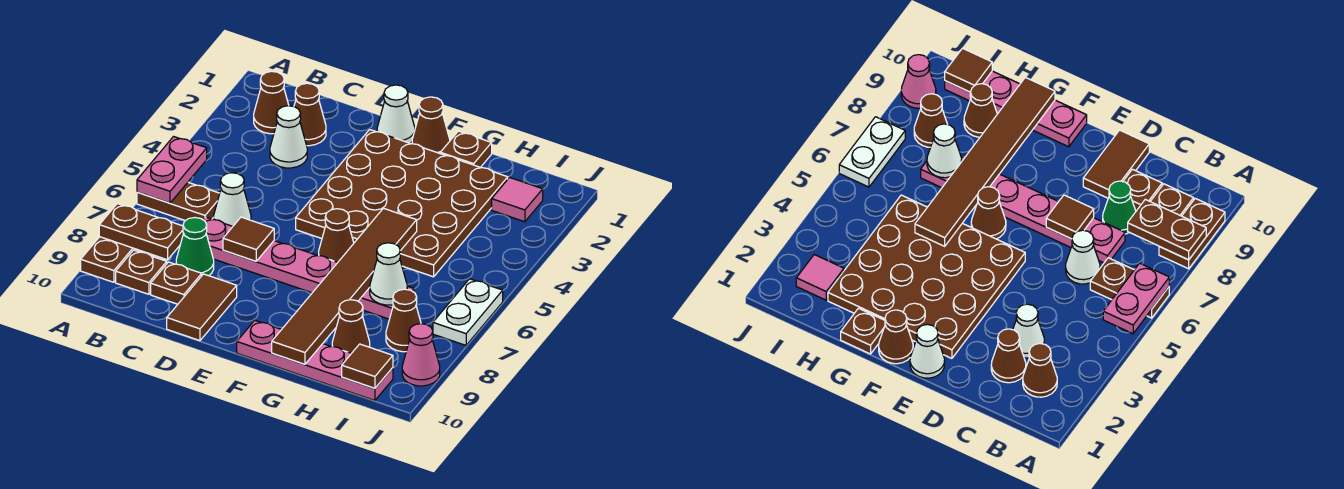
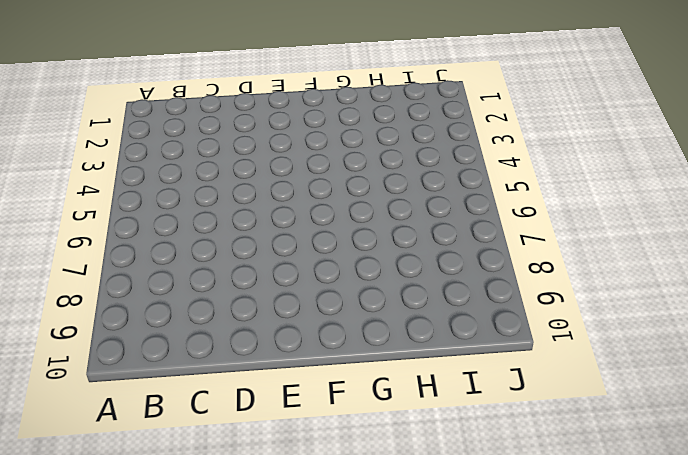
none -> brown 1x2 plate [137,183,220,221]
none -> brown 1x2 plate [81,237,140,282]
none -> brown 1x1 cone [254,71,289,134]

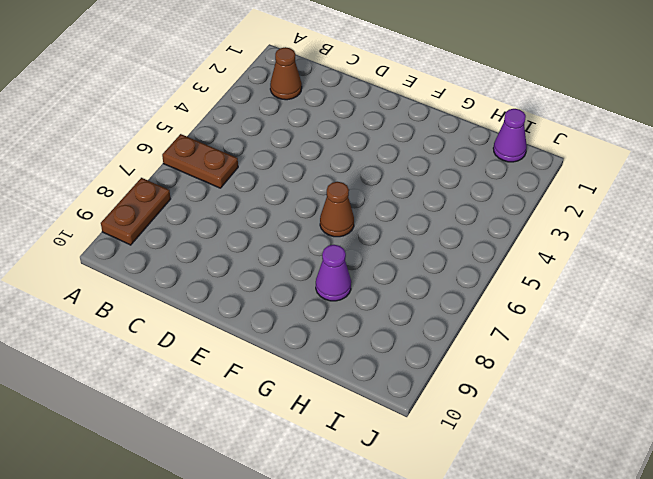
purple 1x1 cone [316,245,351,301] -> none
purple 1x1 cone [493,109,527,162] -> none
none -> brown 1x1 plate [116,250,167,294]
none -> brown 1x1 cone [294,83,326,146]
none -> white 1x1 cone [270,106,307,168]

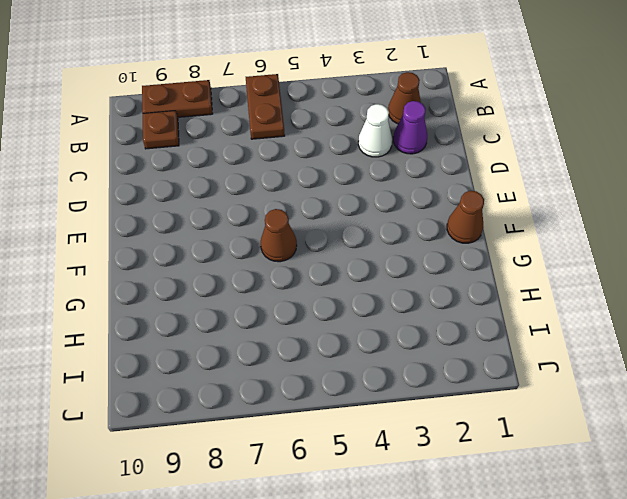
purple 1x1 cone [393,101,427,154] -> brown 1x1 cone [294,83,326,146]
none -> white 1x1 cone [214,173,251,226]
none -> pink 1x6 plate [204,217,414,319]
none -> green 1x1 cone [176,217,214,276]

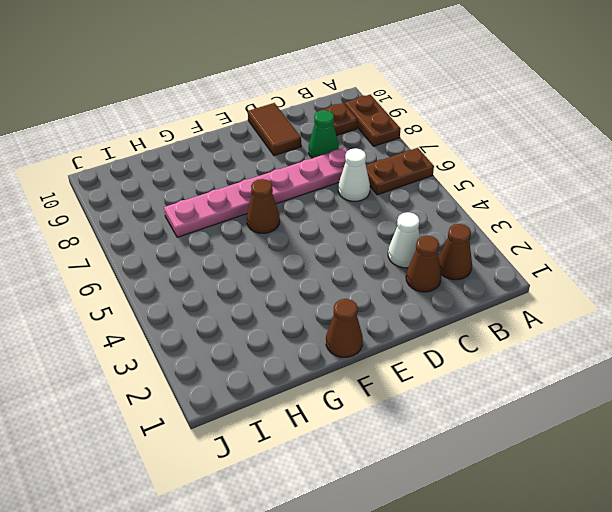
none -> brown 1x1 plate [151,262,202,304]
none -> white 1x1 cone [377,85,415,143]
none -> brown 4x4 plate [296,130,508,277]

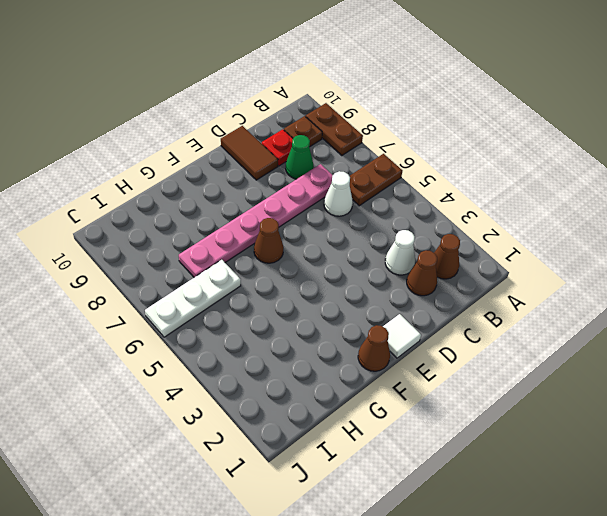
red 1x1 plate [262,129,293,166] -> brown 1x1 plate [151,262,202,304]
white 1x1 tile [383,314,421,358] -> white 1x1 cone [377,85,415,143]
white 1x3 plate [145,260,241,337] -> white 1x2 plate [433,279,503,345]
none -> brown 4x4 plate [296,130,508,277]
none -> pink 1x4 plate [237,320,393,401]
none -> brown 1x1 plate [440,131,492,167]

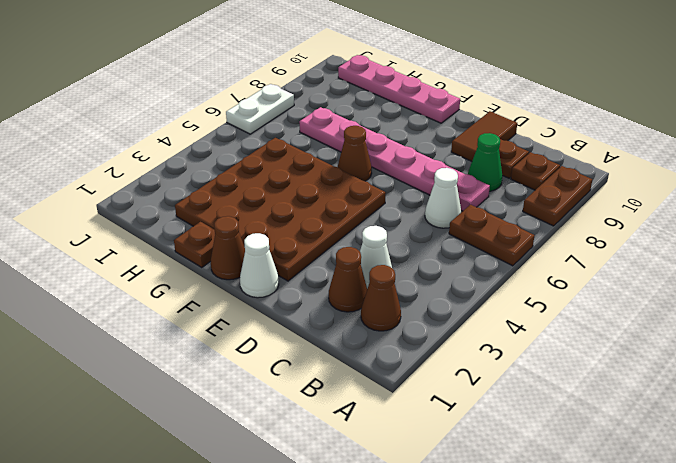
none -> brown 1x1 cone [332,300,370,353]
none -> pink 1x1 tile [492,177,543,222]
none -> brown 1x1 cone [386,289,421,352]

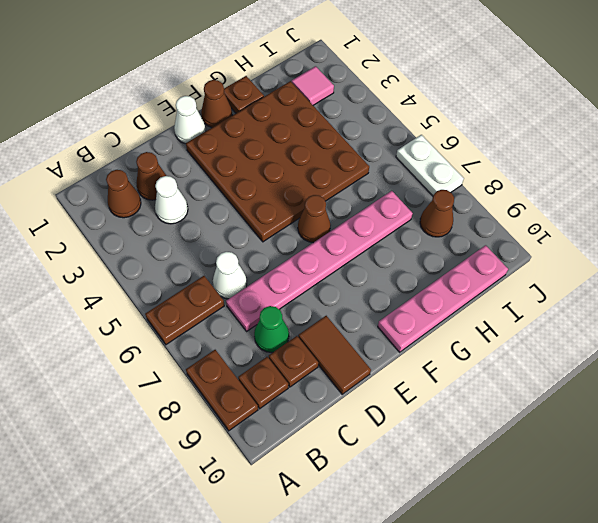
none -> brown 1x1 cone [332,300,370,353]
none -> pink 1x1 cone [402,324,440,386]
none -> pink 1x2 plate [137,137,207,203]

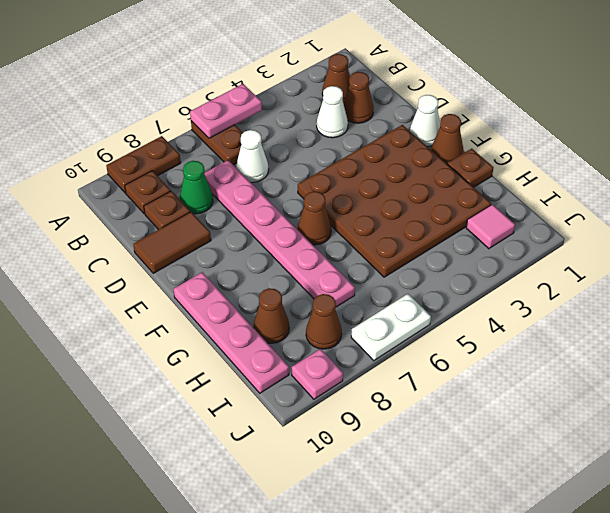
pink 1x1 plate [292,349,343,399] -> pink 1x1 cone [402,324,440,386]
none -> brown 1x2 plate [99,204,184,260]
none -> brown 1x1 tile [223,217,274,261]
none -> brown 1x6 tile [272,208,417,364]

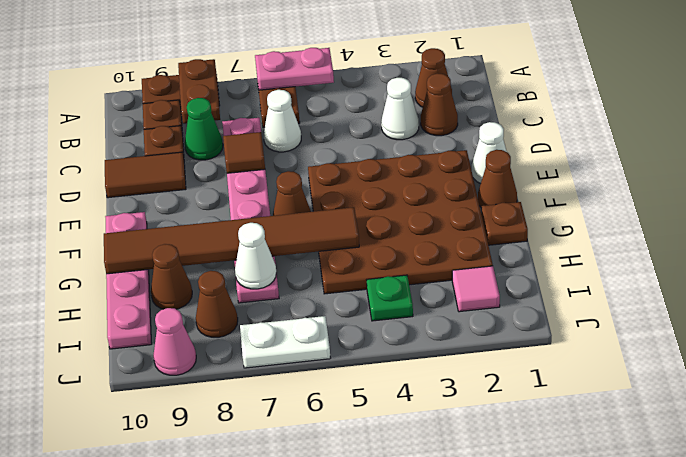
green 1x1 plate [367,275,413,321] -> none
none -> brown 1x1 tile [342,344,393,388]

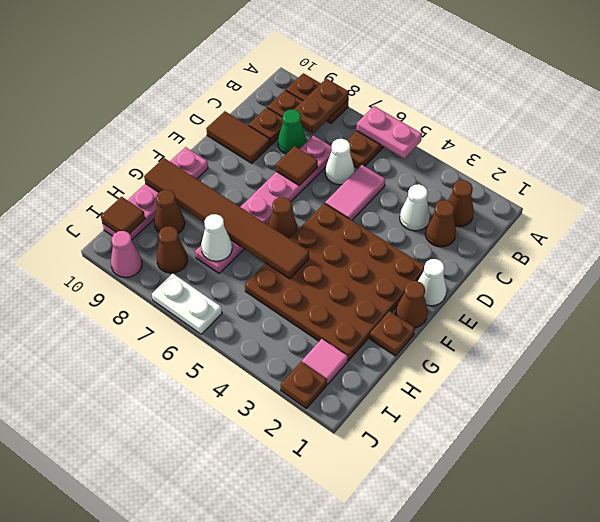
pink 1x2 tile [325,165,385,220] -> none
brown 1x1 plate [280,362,327,408] -> none

